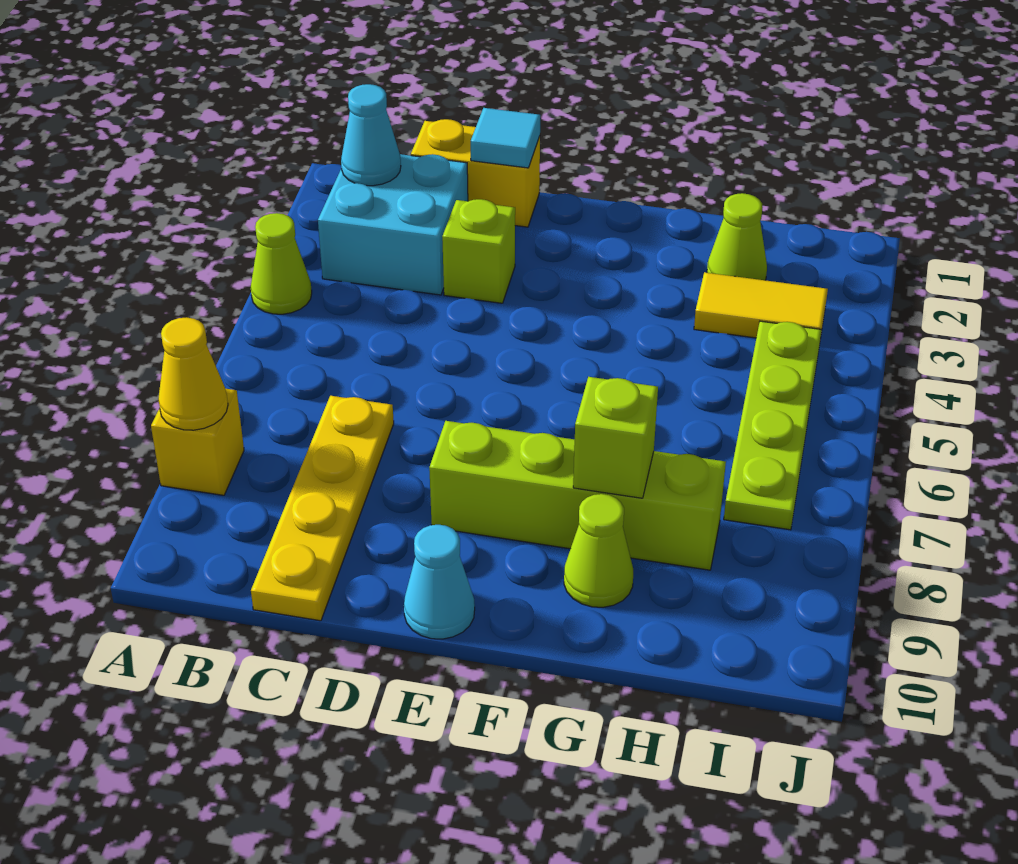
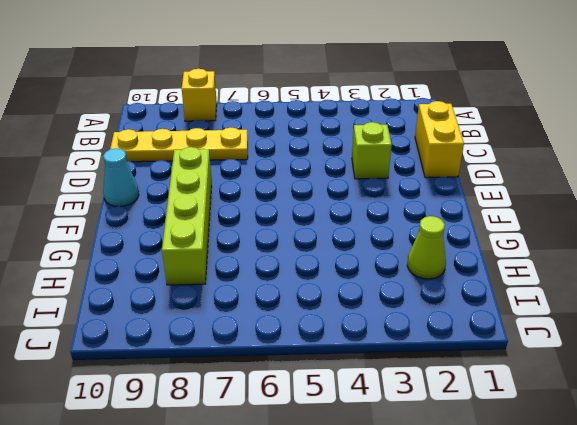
none -> lime 1x1 cone [251,213,312,314]
none -> cyan 2x2 brick [318,154,468,295]
none -> lime 1x1 cone [564,494,633,607]

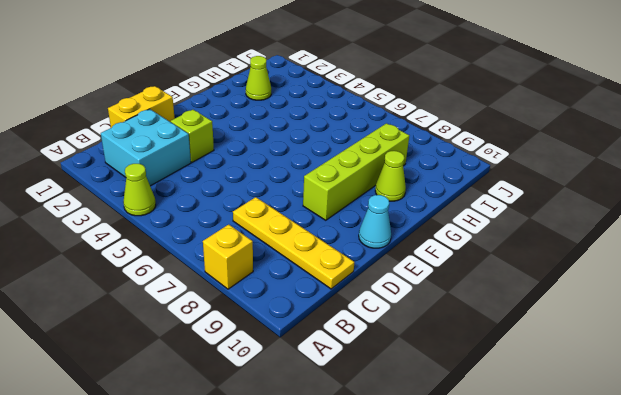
none -> yellow 1x2 tile [694,272,828,339]
none -> lime 1x4 plate [724,321,822,530]
none -> yellow 1x1 cone [158,317,228,430]

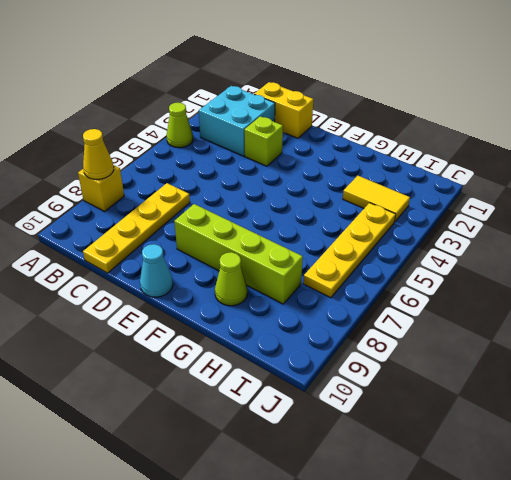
yellow 1x4 plate [303,203,396,298] -> lime 1x4 plate [724,321,822,530]
none -> lime 1x1 cone [707,193,767,280]
none -> cyan 1x1 cone [341,84,401,186]
none -> cyan 1x1 tile [471,108,540,168]

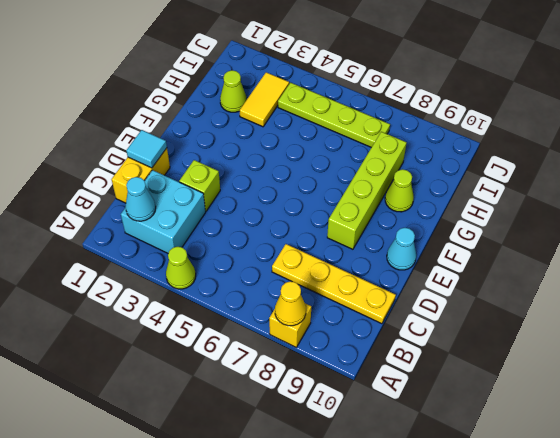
none -> lime 1x1 brick [573,377,658,498]

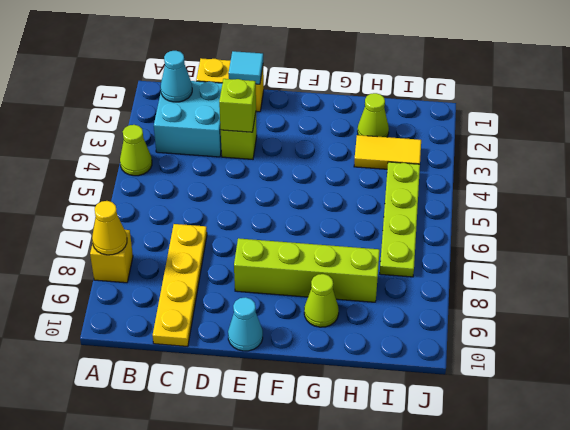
lime 1x1 brick [219,79,256,132] -> lime 1x1 brick moved to [573,377,658,498]

